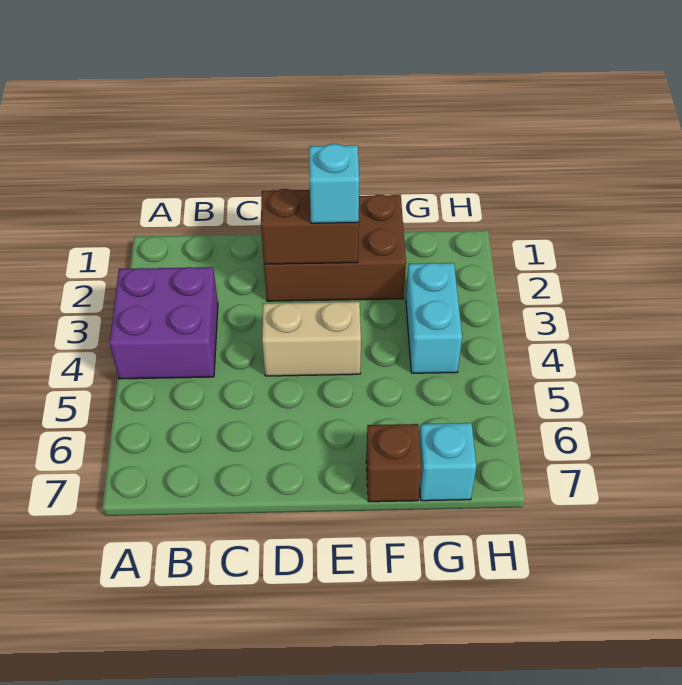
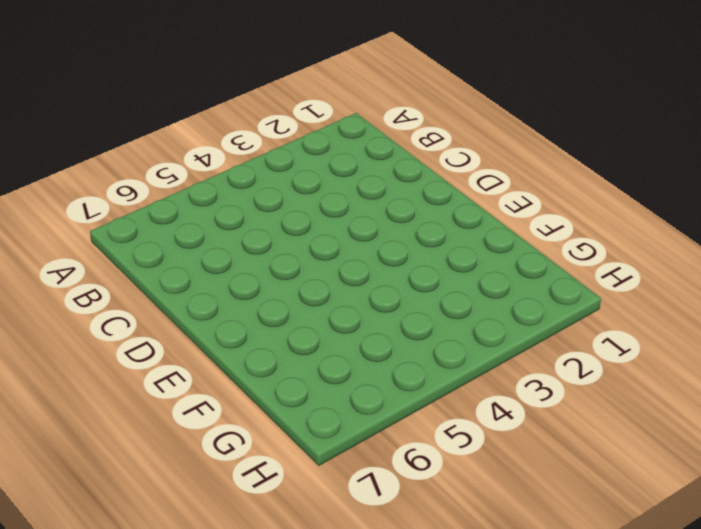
none -> purple 2x2 brick [110,267,218,379]
none -> brown 2x3 brick [264,195,406,301]

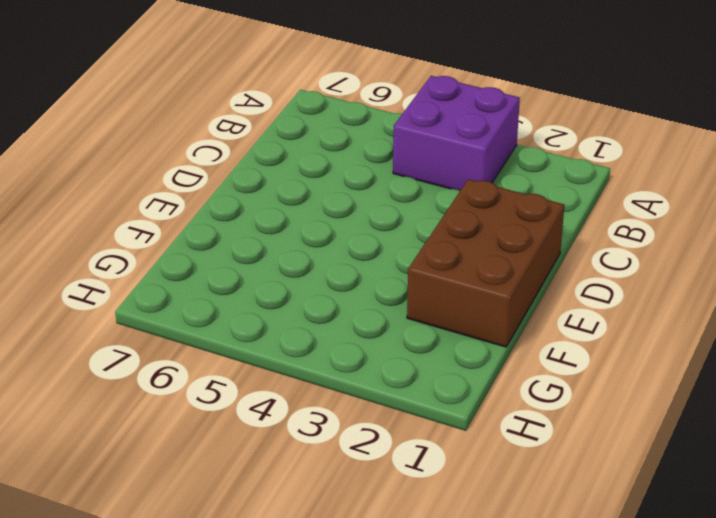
none -> tan 1x2 brick [262,302,361,376]
none -> brown 1x1 brick [366,424,422,502]

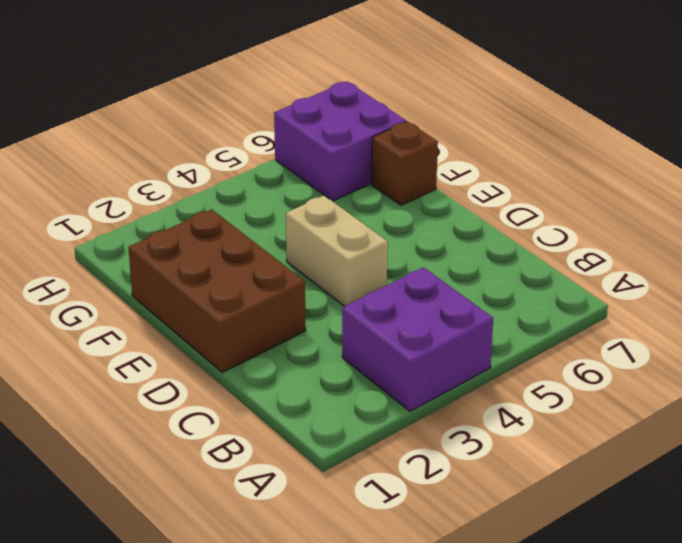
purple 2x2 brick [274,81,406,201] -> cyan 1x1 brick [419,423,476,501]
none -> cyan 1x2 brick [406,263,462,373]
none -> brown 1x2 brick [261,189,359,264]

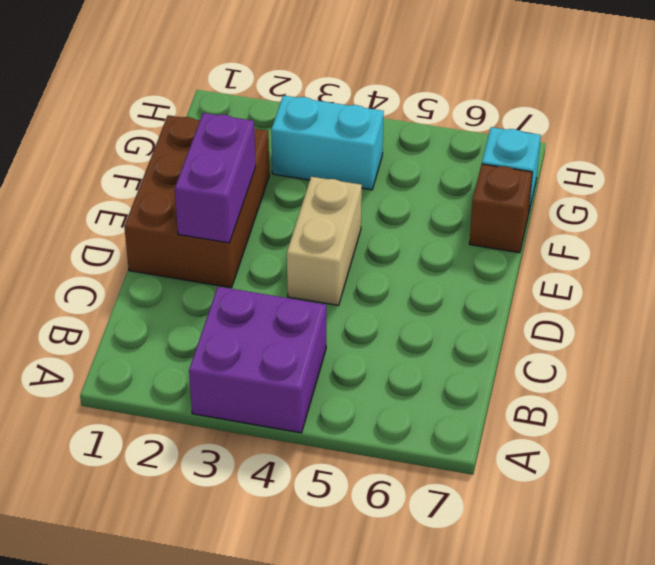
purple 1x2 brick [175,113,256,243] -> brown 1x2 brick [261,189,359,264]
none -> cyan 1x1 brick [309,144,359,223]

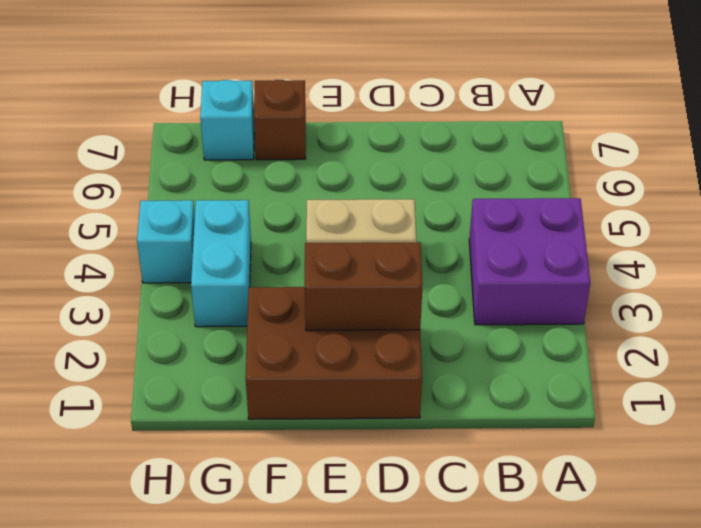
cyan 1x1 brick [137,200,195,283] -> cyan 1x1 brick moved to [309,144,359,223]

